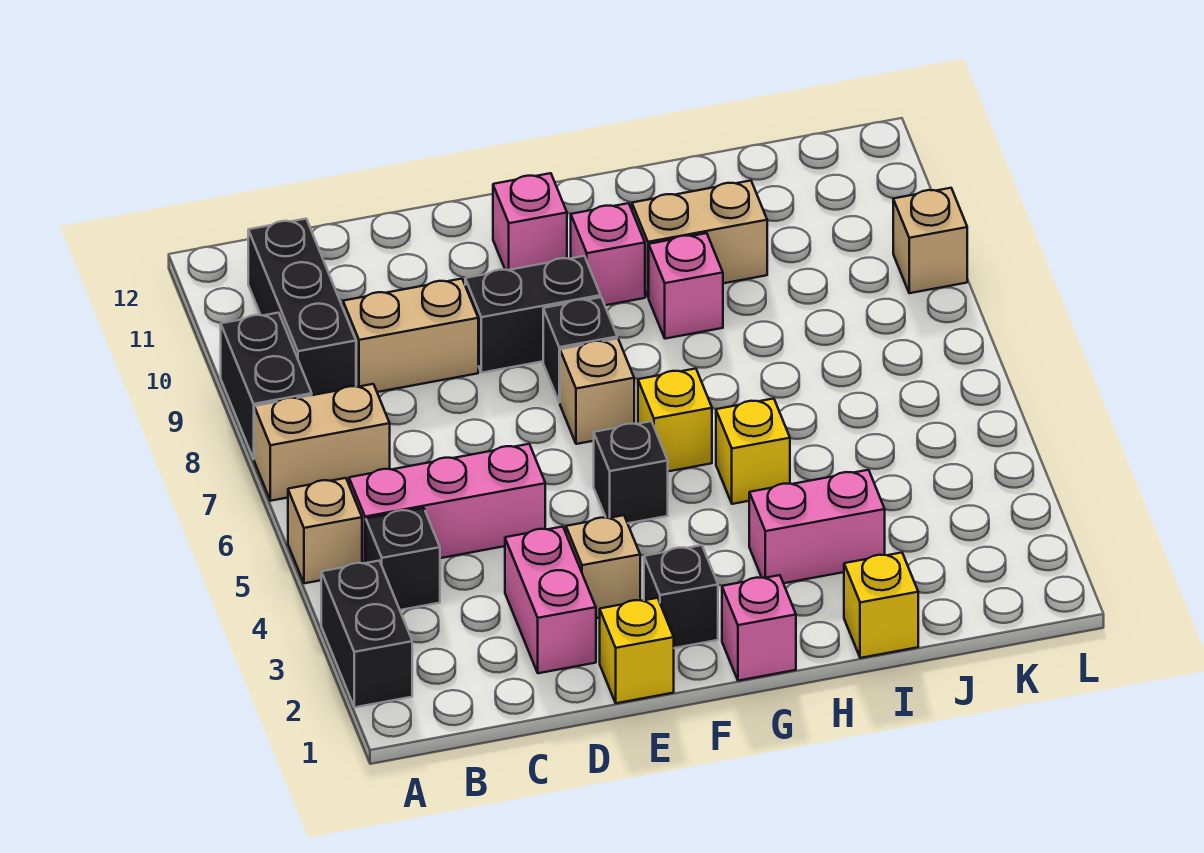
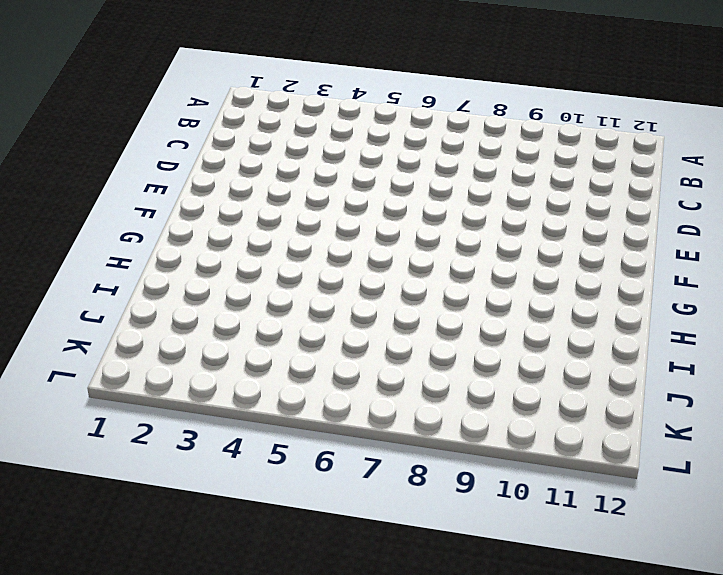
none -> black 1x2 brick [321,561,412,707]
none -> tan 1x1 brick [288,478,362,583]
none -> tan 1x2 brick [254,384,390,501]

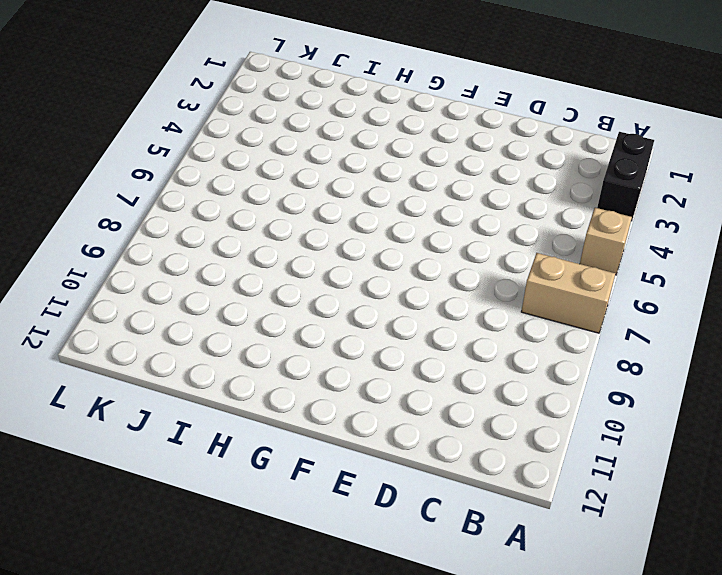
none -> black 1x2 brick [221,313,312,459]
none -> black 1x1 brick [366,508,440,610]
none -> pink 1x3 brick [349,444,545,563]

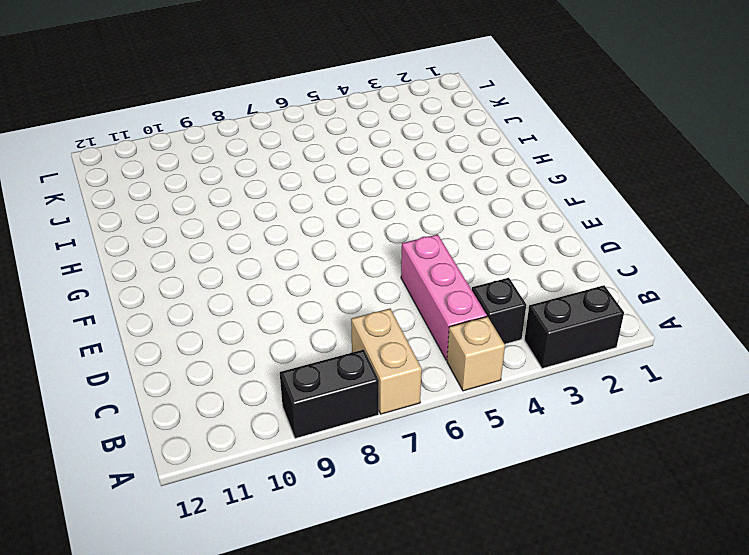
none -> black 1x3 brick [248,219,356,395]
none -> tan 1x2 brick [343,279,478,392]
none -> pink 1x2 brick [505,527,596,673]

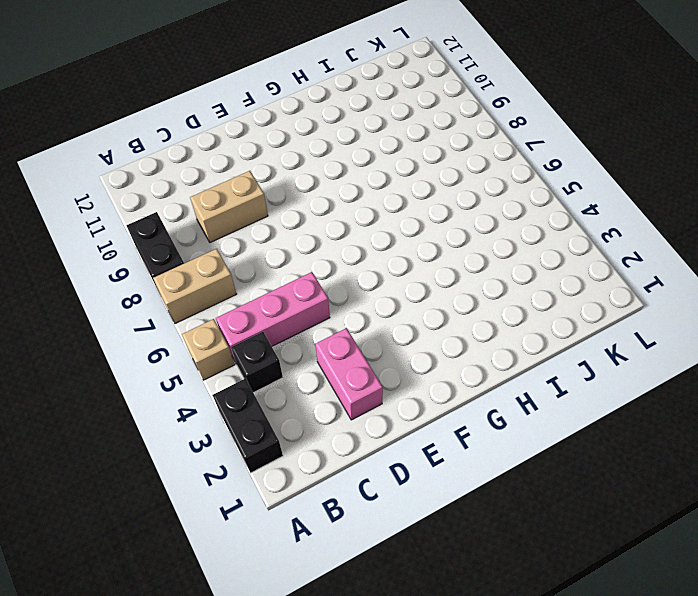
none -> black 1x3 brick [248,219,356,395]
none -> yellow 1x1 brick [600,598,674,703]
none -> tan 1x1 brick [566,515,640,618]

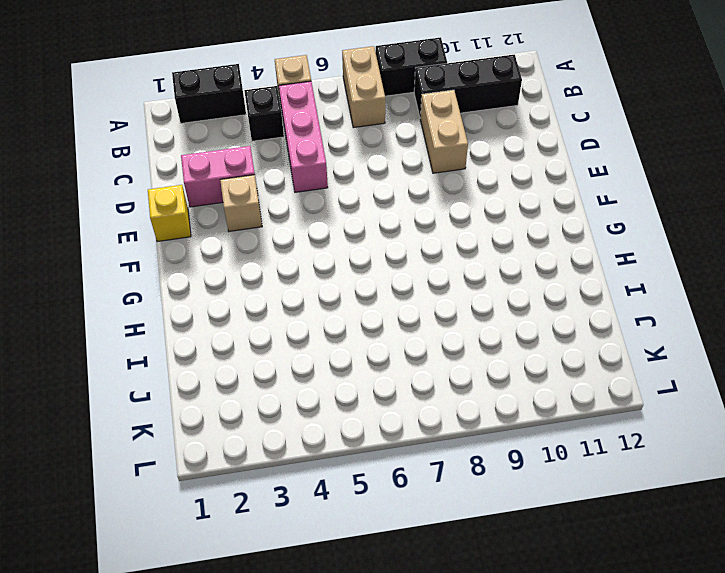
none -> black 1x2 brick [465,256,601,373]
none -> black 1x1 brick [644,545,718,648]
none -> black 1x1 brick [594,421,668,523]

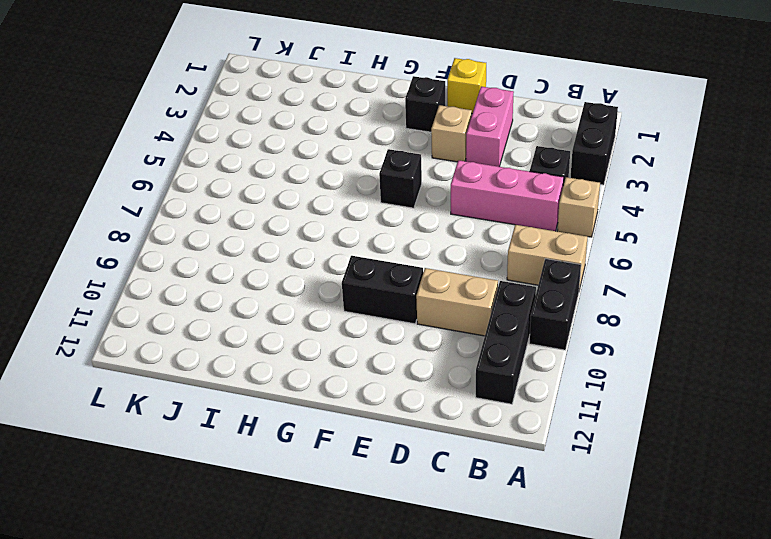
none -> tan 1x1 brick [560,339,634,444]
none -> black 1x1 brick [543,297,617,403]
none -> pink 1x1 brick [493,173,567,270]

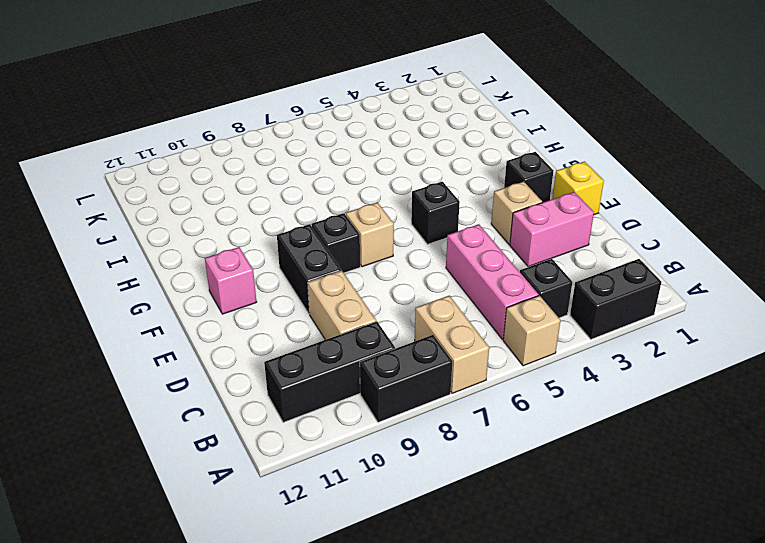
none -> pink 1x1 brick [722,575,796,681]
none -> yellow 1x1 brick [638,369,712,471]
none -> pink 1x1 brick [571,203,645,305]

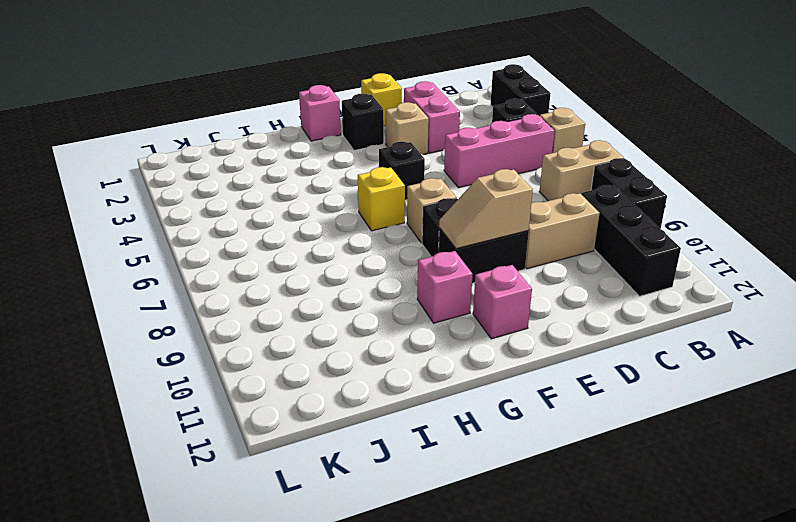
tan 1x2 slope [439,169,533,249] -> none
none -> pink 1x2 brick [749,470,885,583]
none -> yellow 1x1 brick [716,399,790,504]
none -> pink 1x1 brick [649,233,723,339]

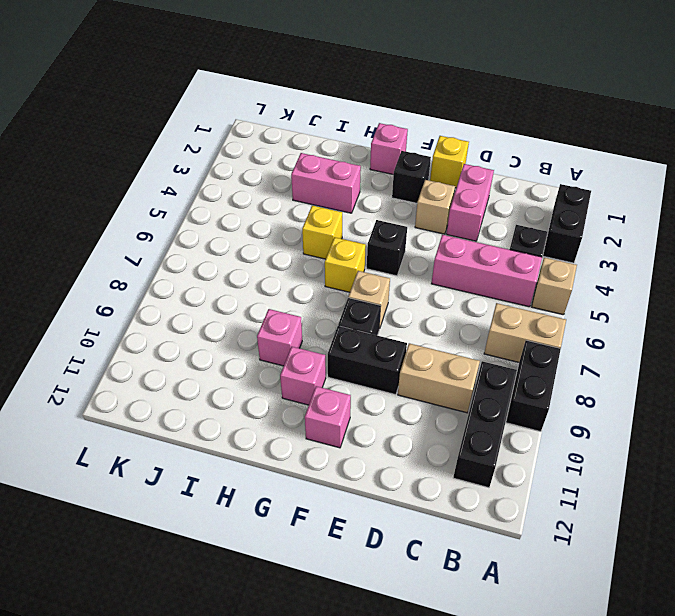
none -> tan 1x2 brick [632,181,767,297]
none -> yellow 1x1 brick [844,553,918,658]
none -> tan 1x1 brick [893,188,967,293]

